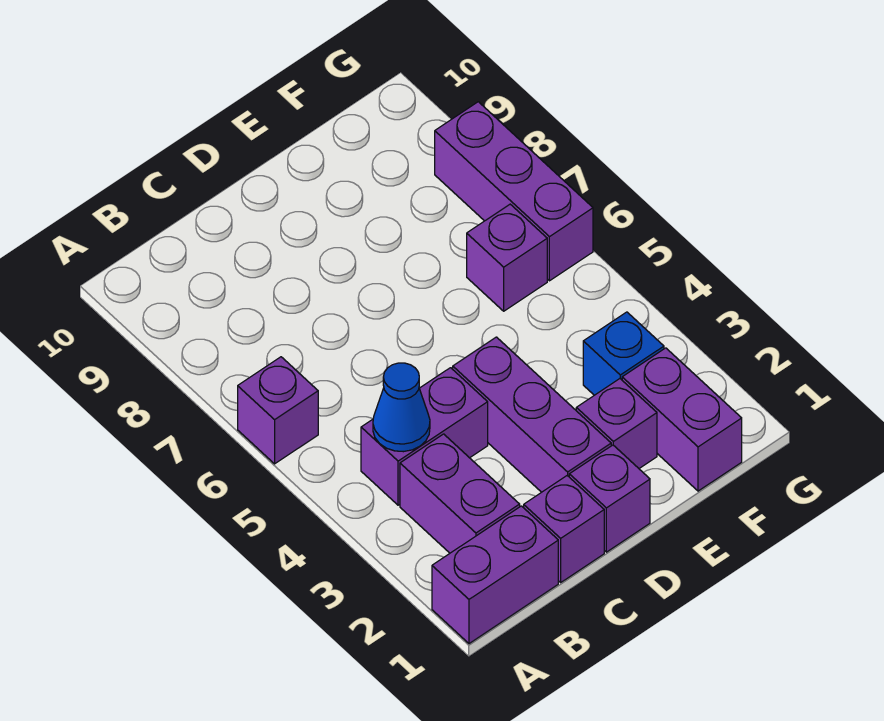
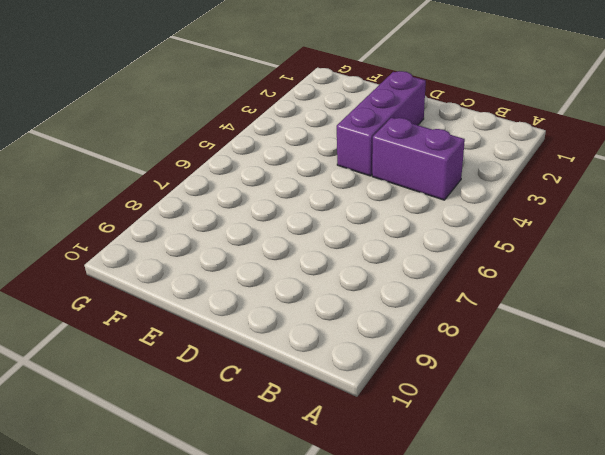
none -> purple 1x2 brick [432,506,558,644]
none -> purple 1x1 brick [238,357,318,464]
none -> purple 1x2 brick [400,434,520,553]

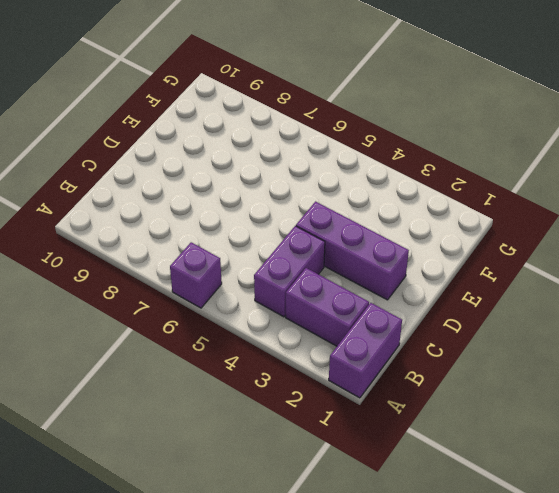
none -> purple 1x1 brick [524,476,604,582]
none -> purple 1x1 brick [569,445,650,552]
none -> purple 1x1 brick [576,379,657,468]

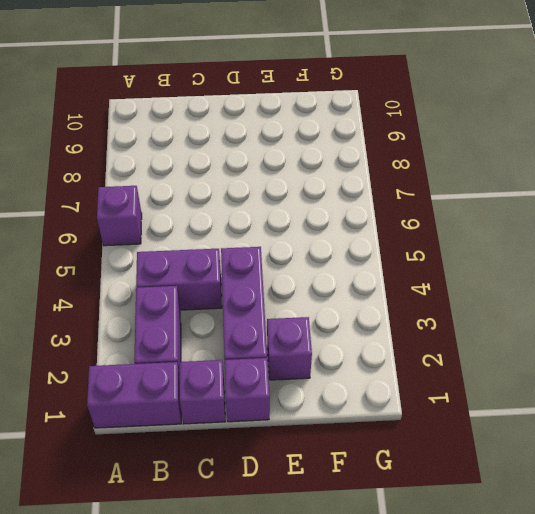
none -> purple 1x2 brick [622,348,742,491]
none -> blue 1x1 brick [583,312,664,395]
none -> purple 1x1 brick [467,204,547,311]

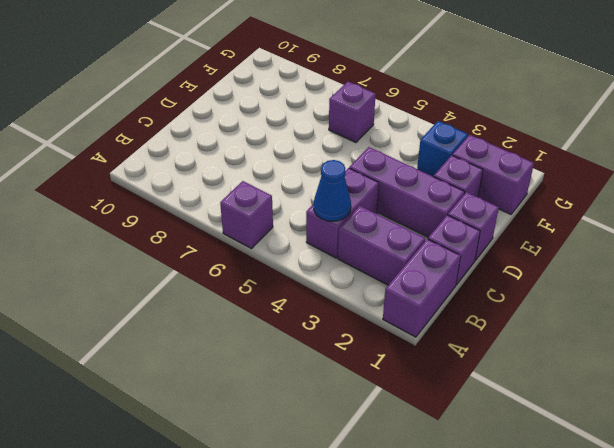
none -> purple 1x3 brick [435,102,593,281]

